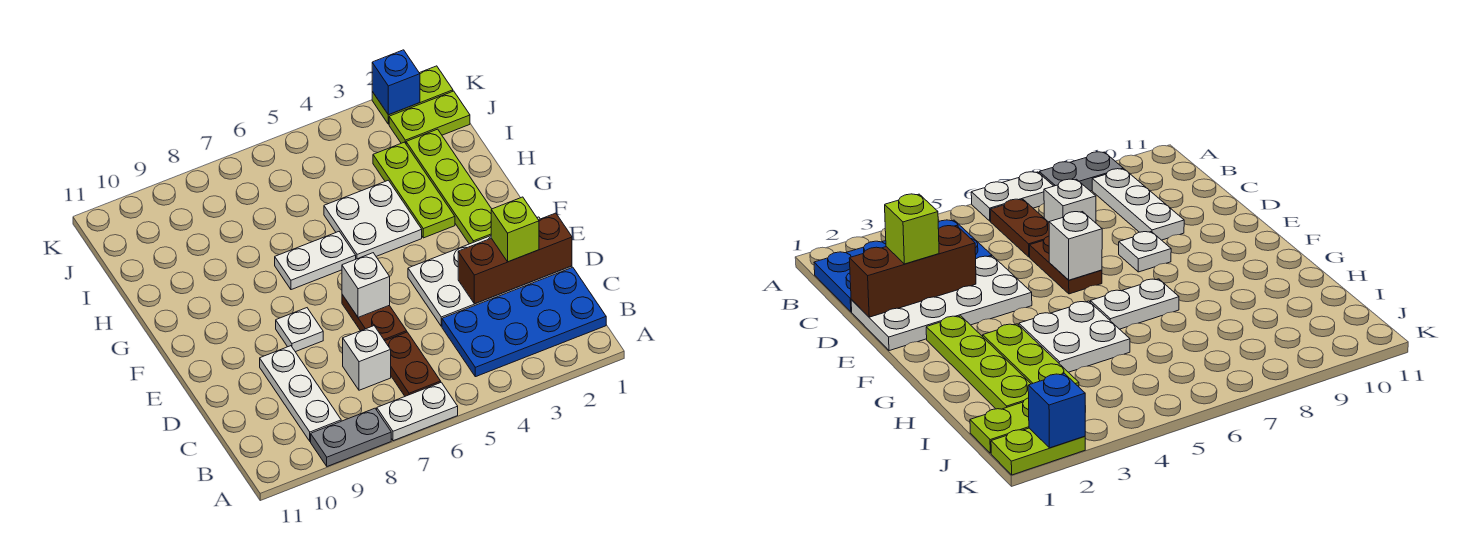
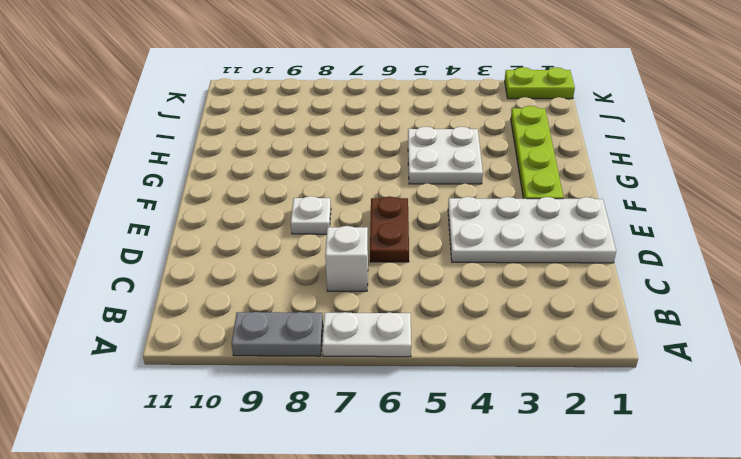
none -> blue 2x4 plate [442,267,606,377]
none -> brown 1x2 plate [385,332,441,396]
none -> white 1x3 plate [260,346,341,441]

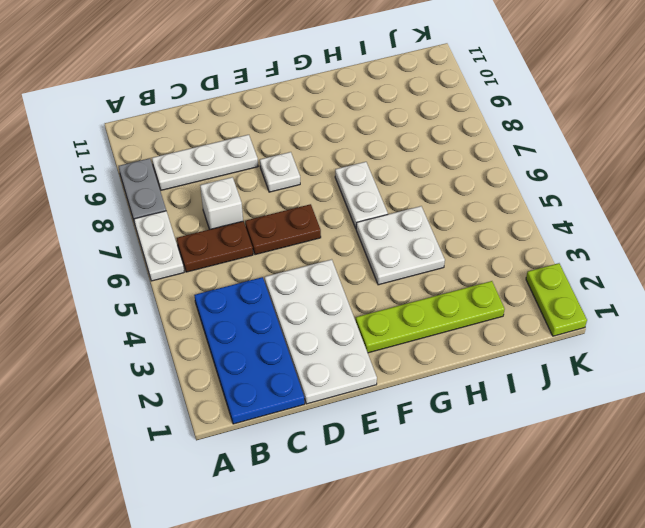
none -> lime 1x3 plate [373,142,455,238]
none -> lime 1x2 plate [389,91,470,143]
none -> brown 1x3 brick [458,213,572,304]

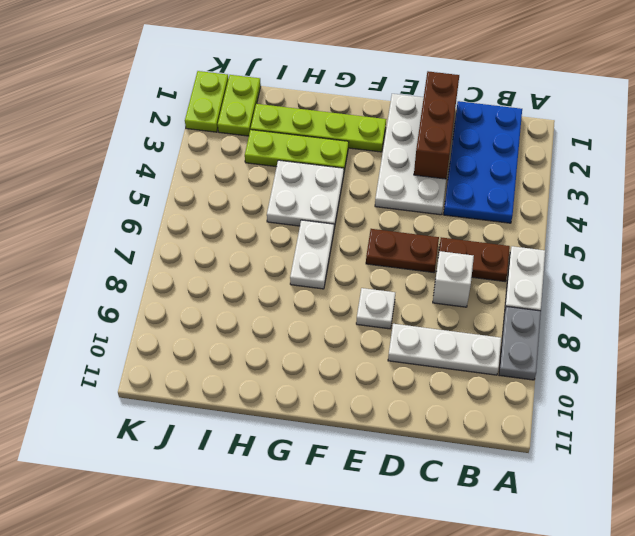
none -> white 1x1 brick [342,253,390,317]
none -> blue 1x1 brick [372,50,420,115]
none -> lime 1x1 brick [491,197,539,262]

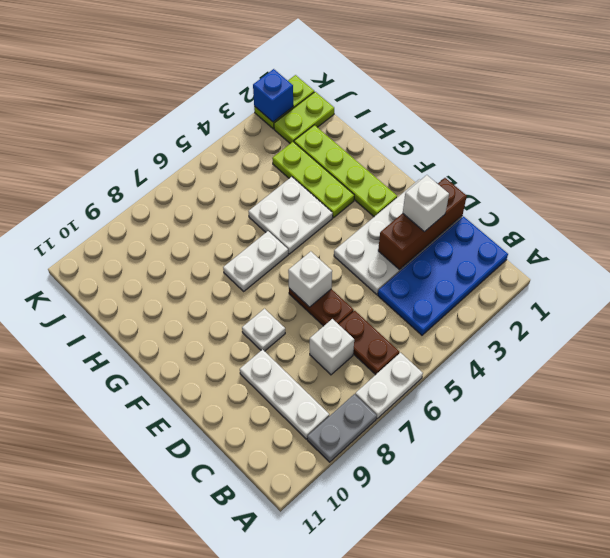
white 1x1 brick [403,175,449,232] -> lime 1x1 brick [491,197,539,262]

